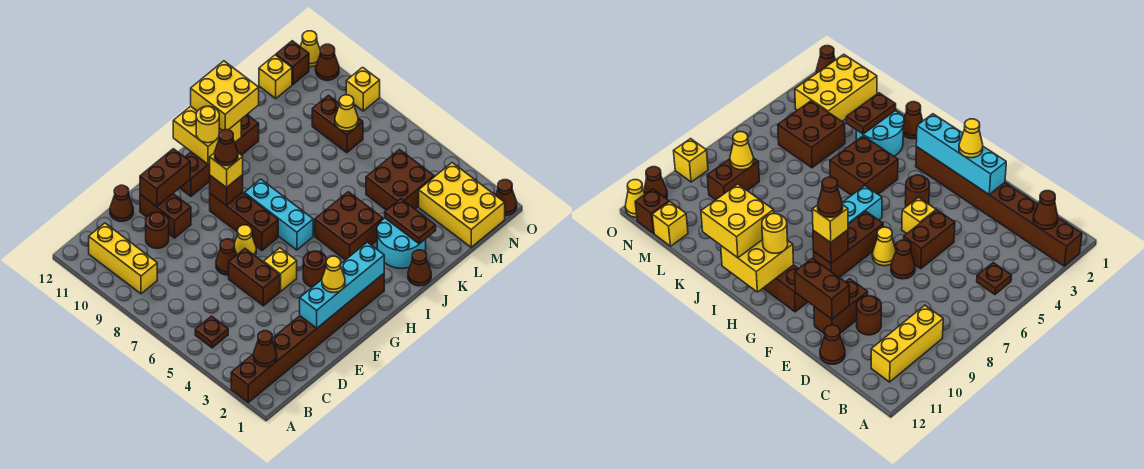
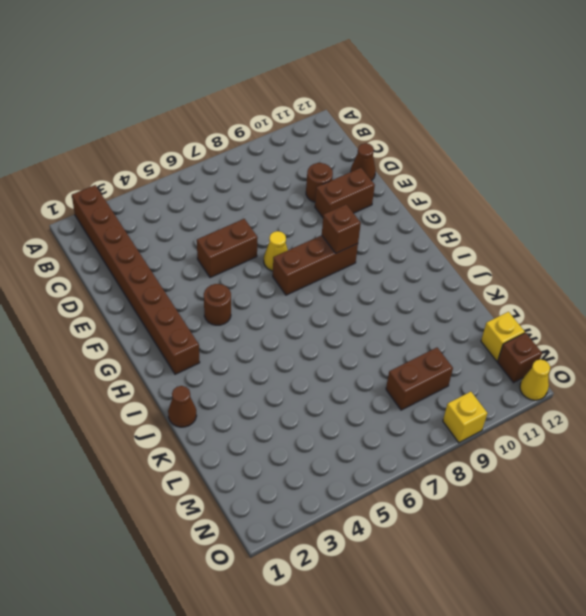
none -> brown 1x1 plate [195,316,228,348]
none -> yellow 1x3 brick [89,223,157,294]
none -> brown 1x1 cone [216,239,237,275]
none -> yellow 1x1 brick [264,248,297,292]

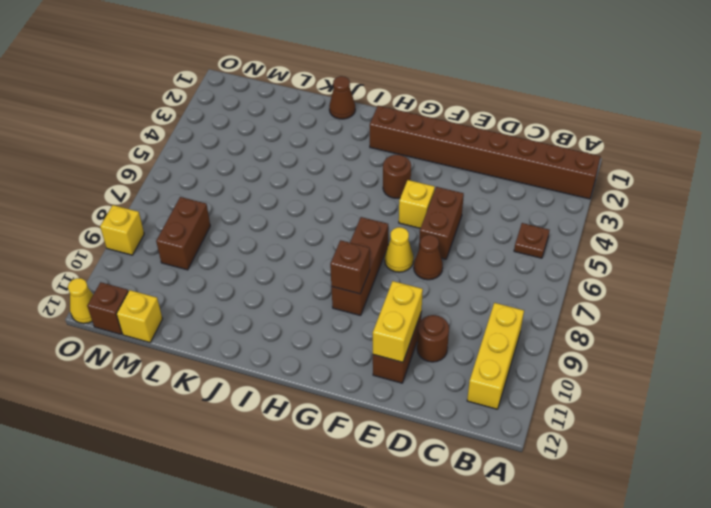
yellow 1x2 brick [373,281,423,362] -> brown 1x2 brick [140,149,190,207]
none -> brown 1x1 cone [110,185,133,221]
none -> brown 1x4 brick [180,115,259,196]
none -> cyan 1x3 brick [244,179,313,250]
none -> brown 2x2 brick [315,192,383,260]

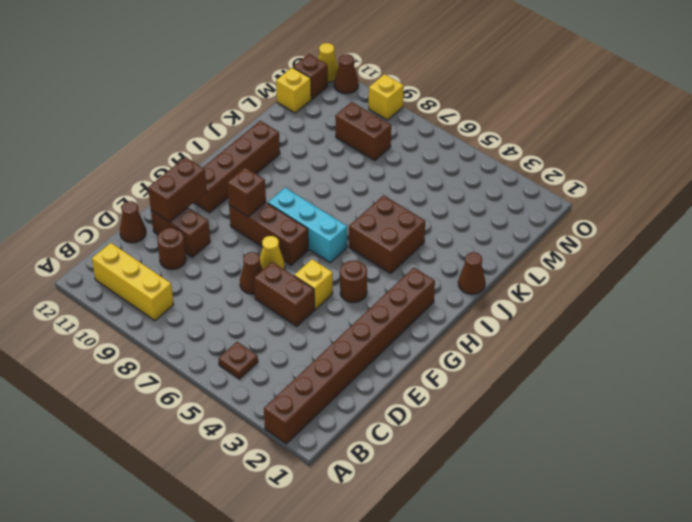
none -> cyan 2x2 round brick [377,218,426,268]
none -> brown 2x2 brick [366,150,434,210]
none -> yellow 2x3 brick [419,163,505,247]
none -> brown 1x1 cone [496,180,517,216]

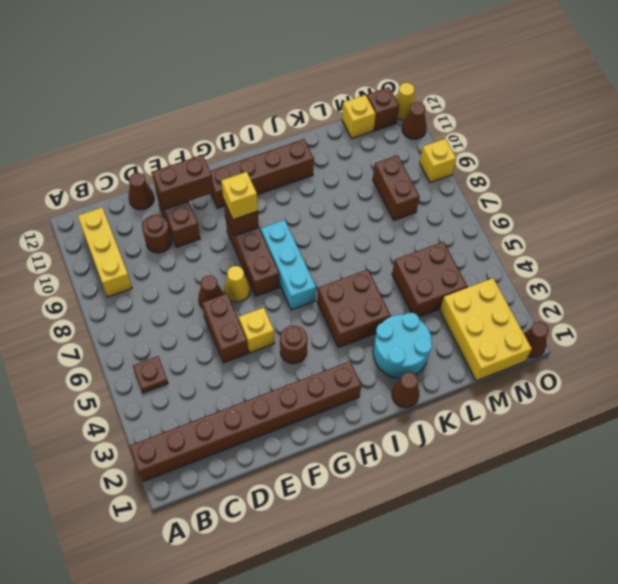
none -> brown 1x1 cone [254,331,277,367]
none -> cyan 1x4 brick [300,242,384,328]
none -> yellow 2x2 brick [173,106,241,164]
none -> brown 1x2 plate [385,199,436,244]

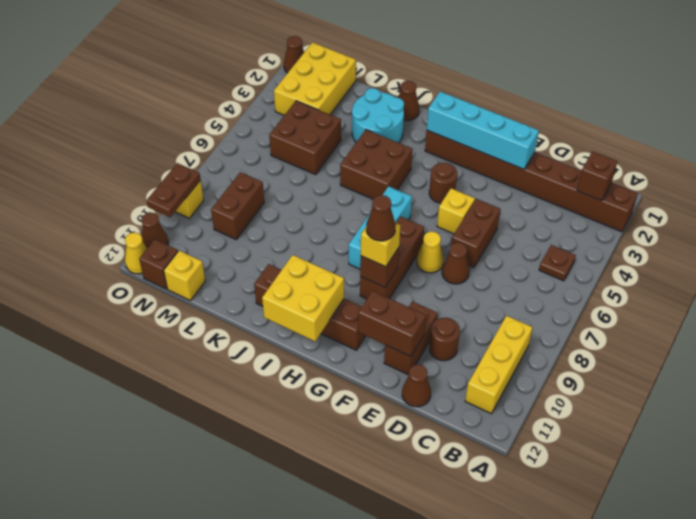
brown 1x1 brick [577,151,617,201] -> brown 1x1 cone [254,331,277,367]
brown 1x2 plate [147,163,201,217] -> brown 1x2 plate moved to [385,199,436,244]
none -> yellow 1x1 cone [335,95,358,131]
none -> yellow 1x1 cone [322,256,345,292]
none -> yellow 1x1 round brick [196,106,219,143]
none -> yellow 2x2 brick [191,61,259,130]

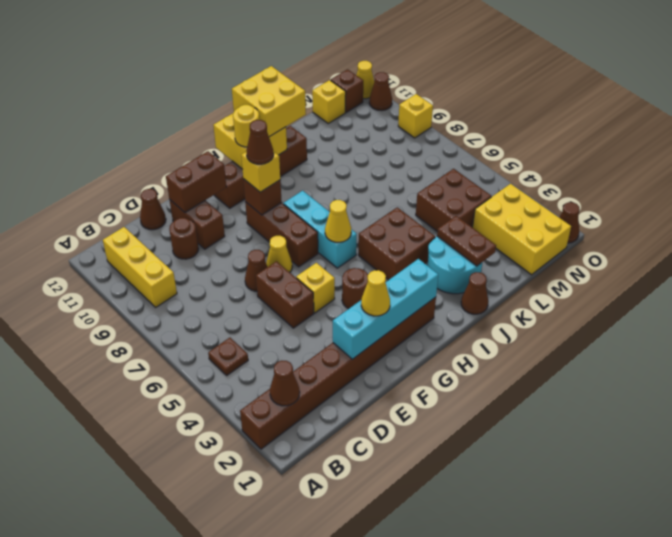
yellow 1x1 cone [325,200,351,242] -> yellow 1x1 cone moved to [335,95,358,131]
none -> brown 1x2 brick [312,95,363,153]

